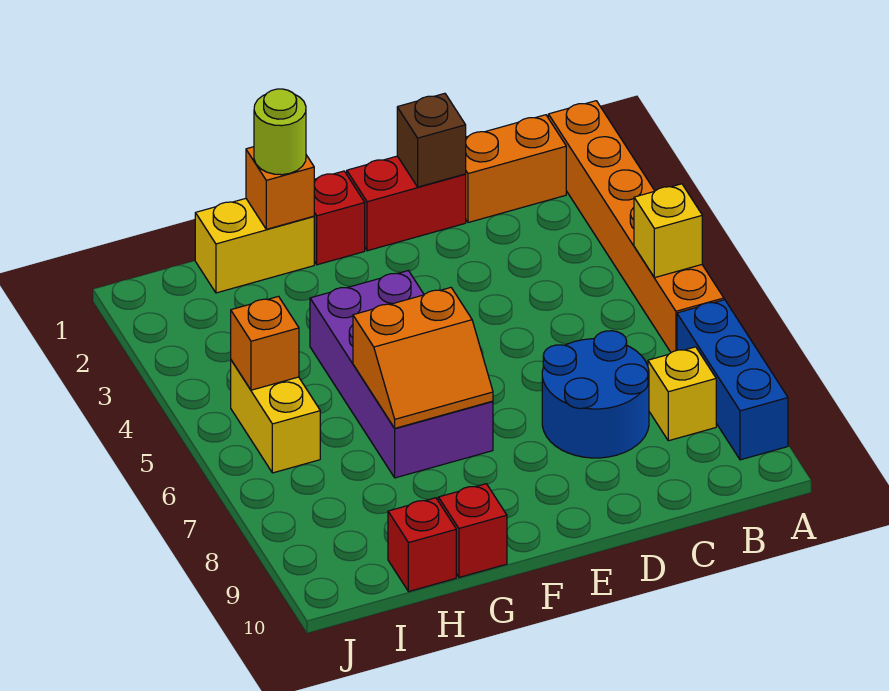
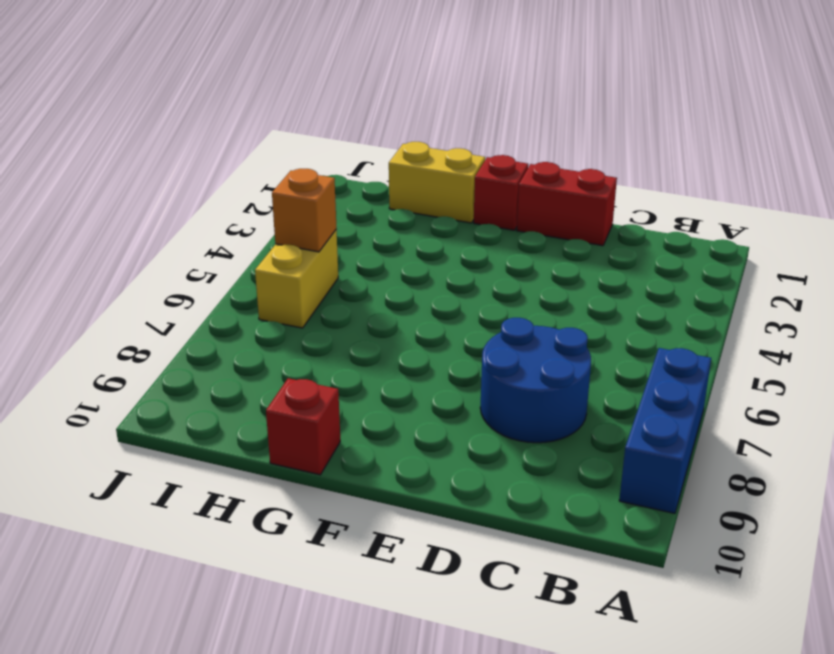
none -> orange 1x6 brick [548,101,724,353]
none -> orange 1x2 brick [466,115,566,223]
none -> yellow 1x1 brick [648,347,716,441]

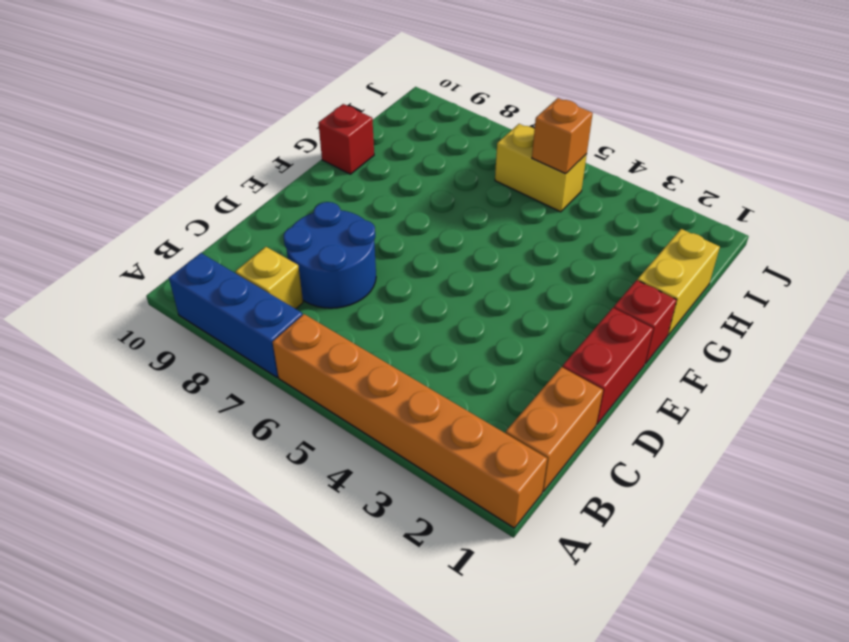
none -> purple 2x4 brick [310,271,493,478]
none -> red 1x1 brick [388,498,456,592]
none -> yellow 1x1 brick [634,184,702,278]

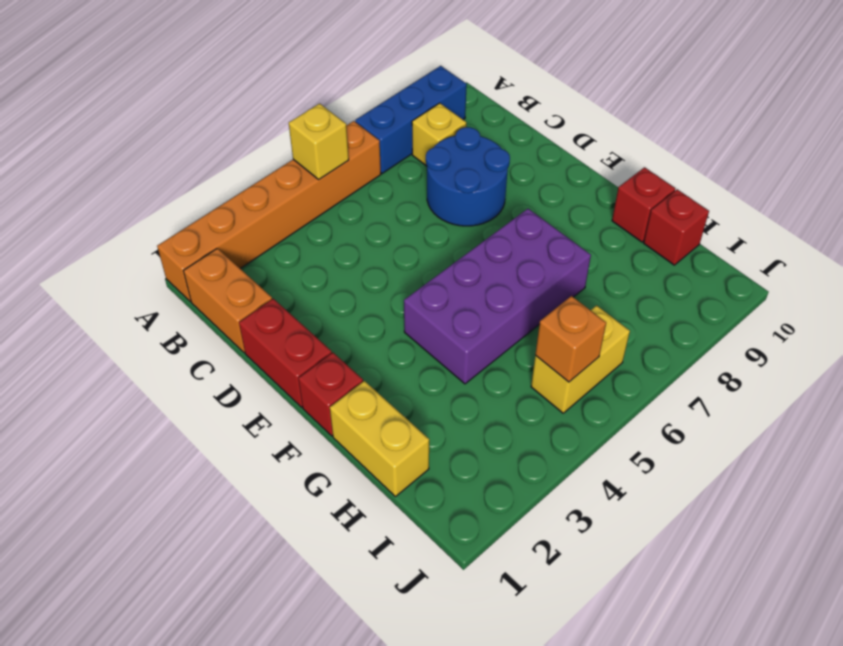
none -> brown 1x1 brick [397,93,466,187]
none -> orange 2x2 slope [353,288,493,428]
none -> orange 1x1 brick [246,147,314,229]

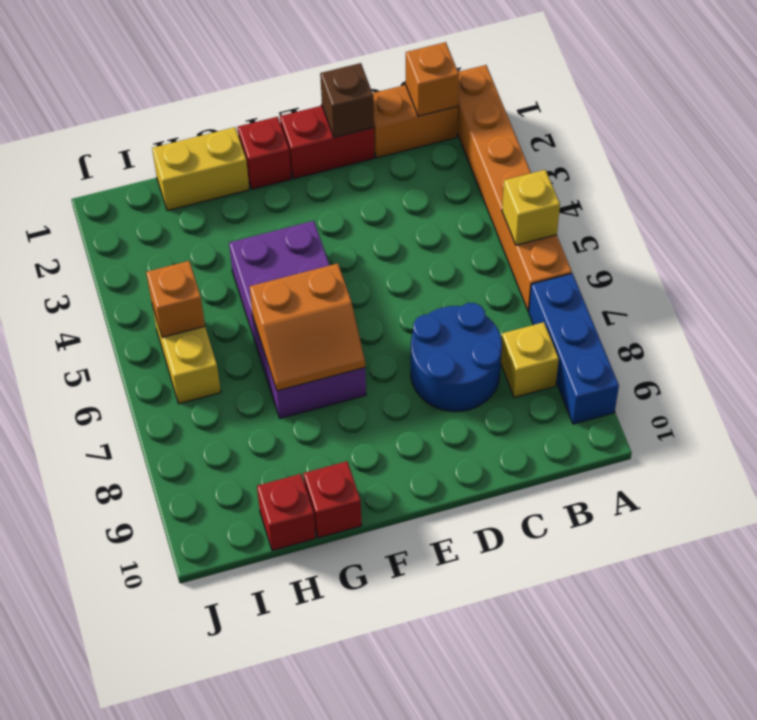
orange 1x1 brick [406,42,459,116] -> orange 1x1 brick moved to [246,147,314,229]
none -> lime 1x1 round brick [254,89,306,175]

